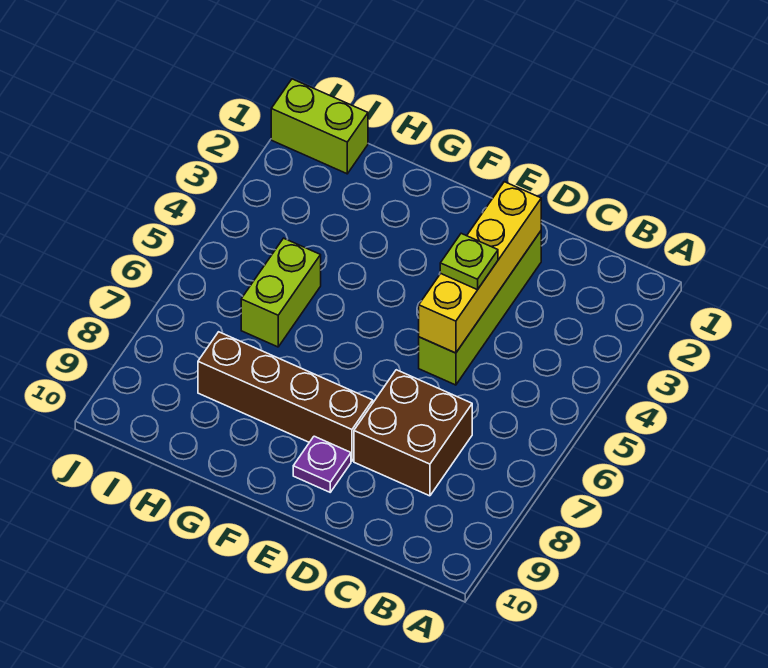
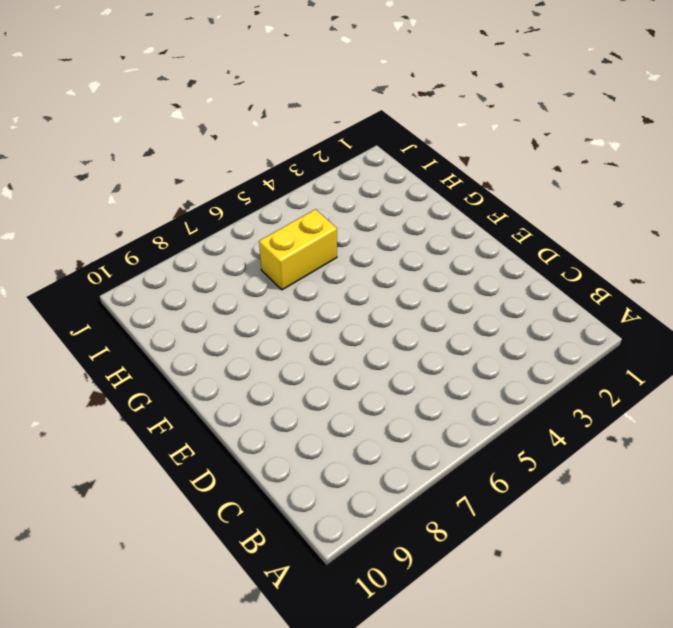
yellow 1x2 brick [259,209,337,290] -> lime 1x2 brick [241,238,321,347]
none -> brown 2x2 brick [354,370,472,496]
none -> lime 1x4 brick [419,231,541,385]

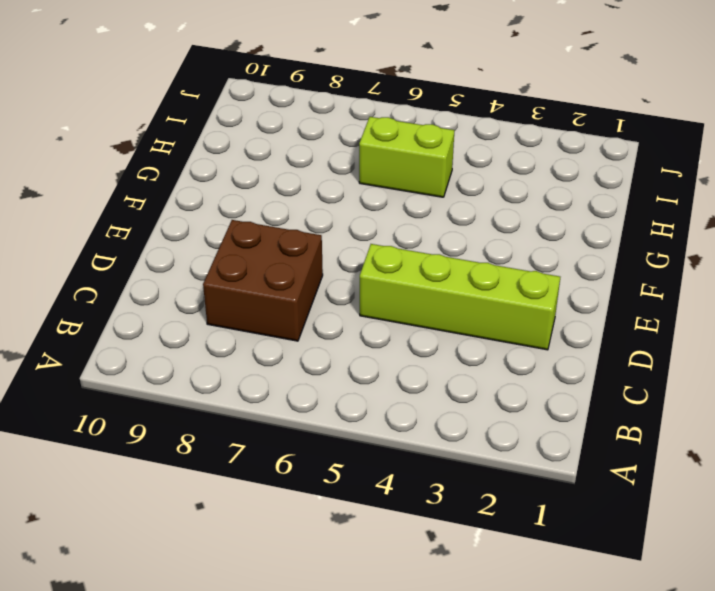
none -> brown 1x4 brick [198,332,373,461]
none -> purple 1x1 plate [293,436,351,492]

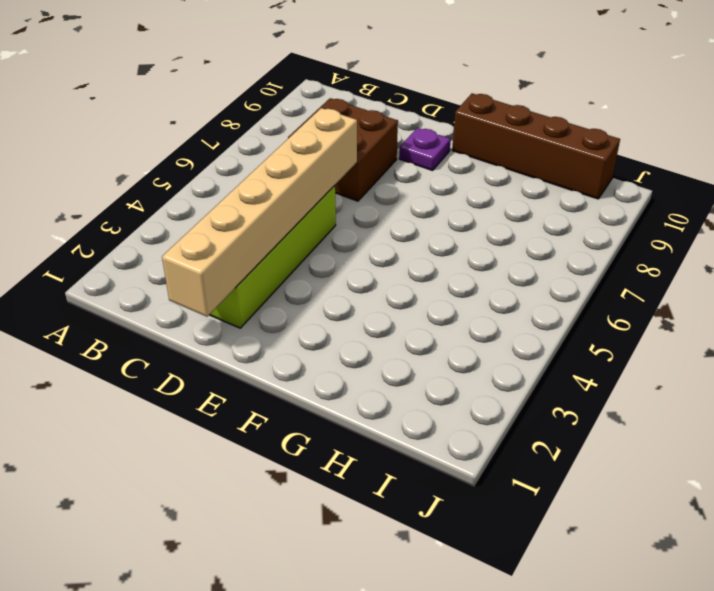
tan 1x6 brick [162,108,357,317] -> yellow 1x4 brick [419,182,541,353]
brown 1x4 brick [452,93,620,199] -> brown 1x4 brick moved to [198,332,373,461]
none -> lime 1x2 brick [241,238,321,347]
none -> lime 1x2 brick [271,79,368,174]

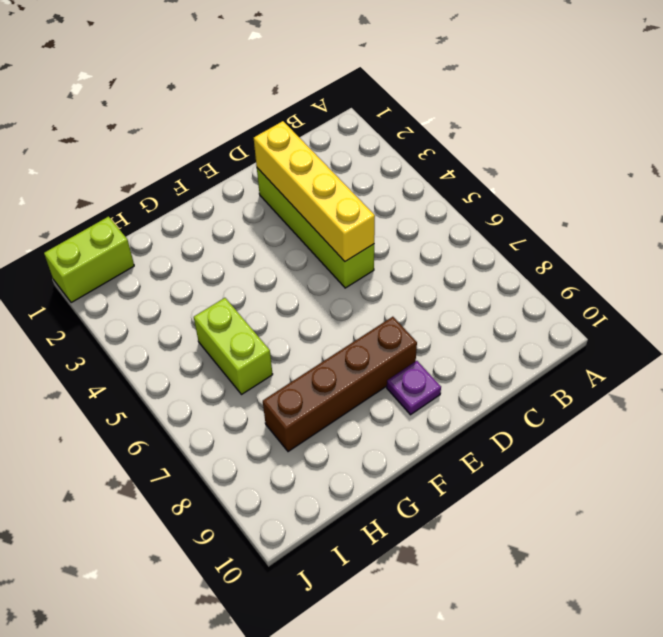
none -> brown 2x2 brick [354,370,472,496]
none -> lime 1x1 plate [440,233,498,290]

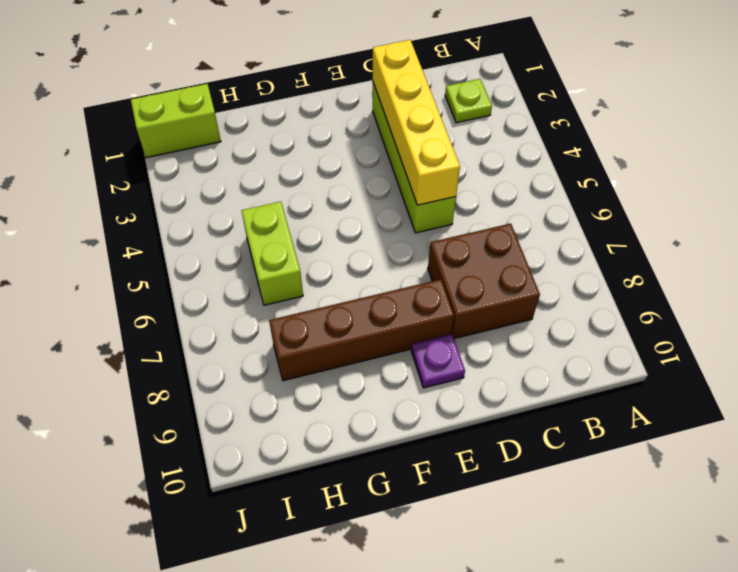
lime 1x1 plate [445,79,492,123] -> lime 1x1 plate moved to [440,233,498,290]

